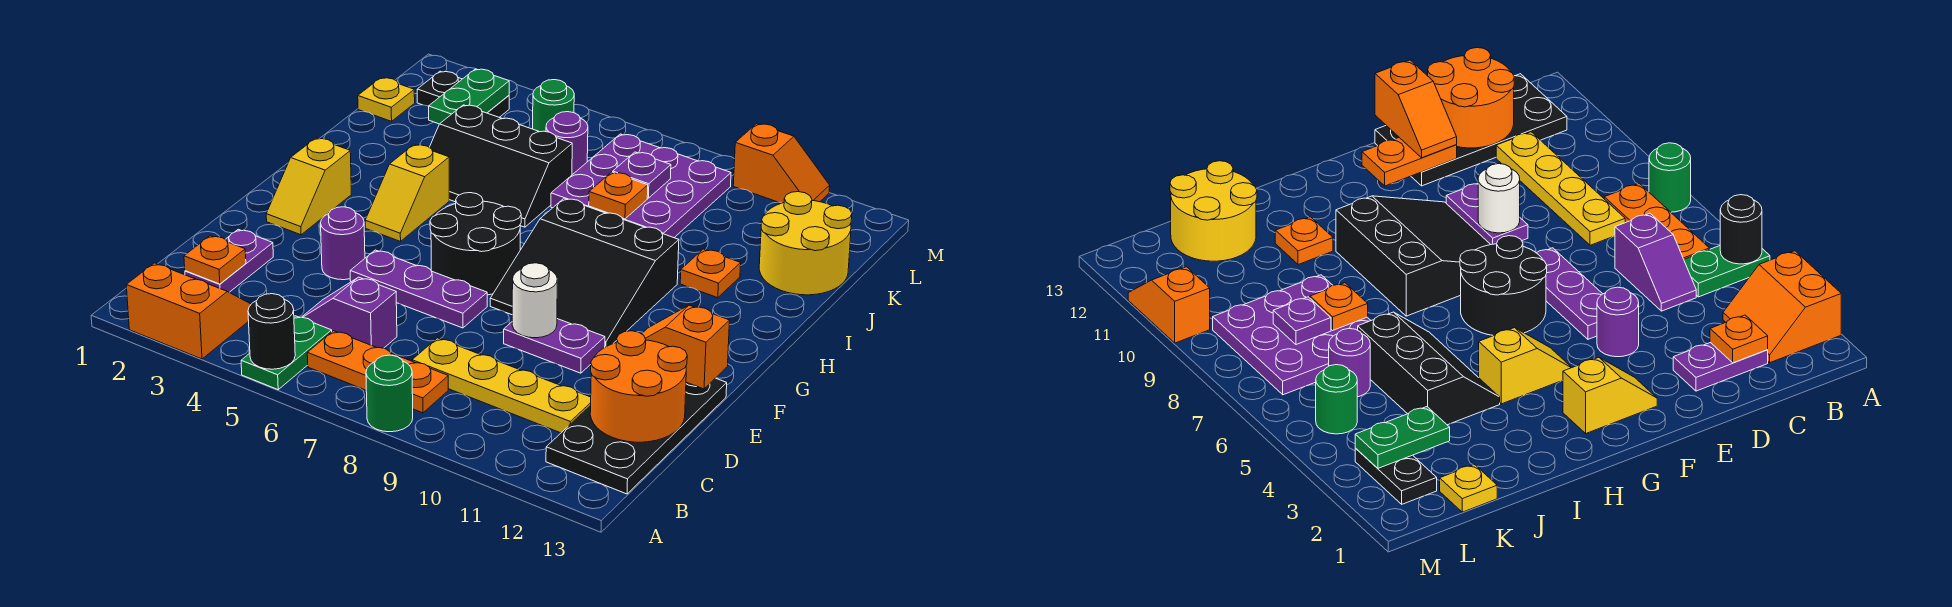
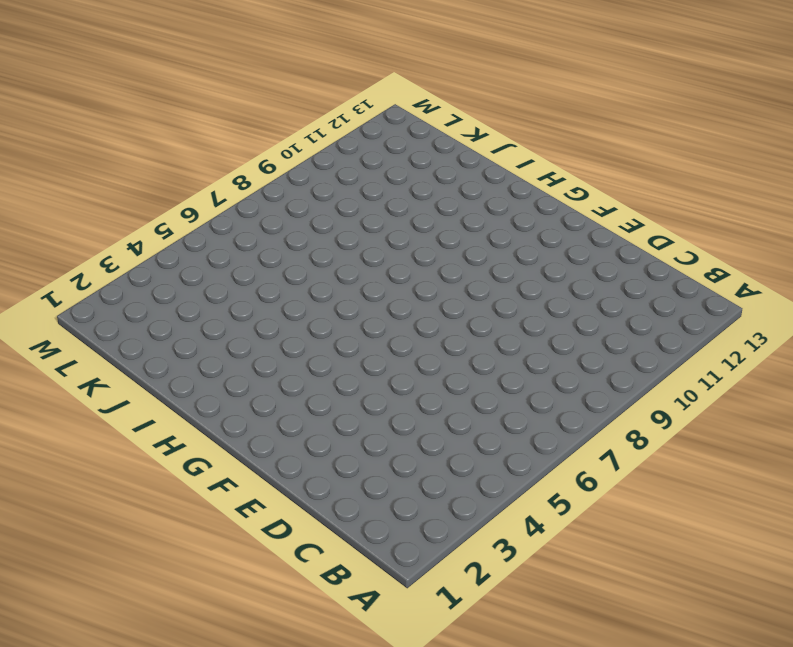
none -> orange 2x2 slope [126,263,251,359]
none -> green 1x2 plate [241,316,332,390]
none -> green 1x1 round brick [366,355,413,432]
none -> orange 1x3 plate [307,331,448,413]

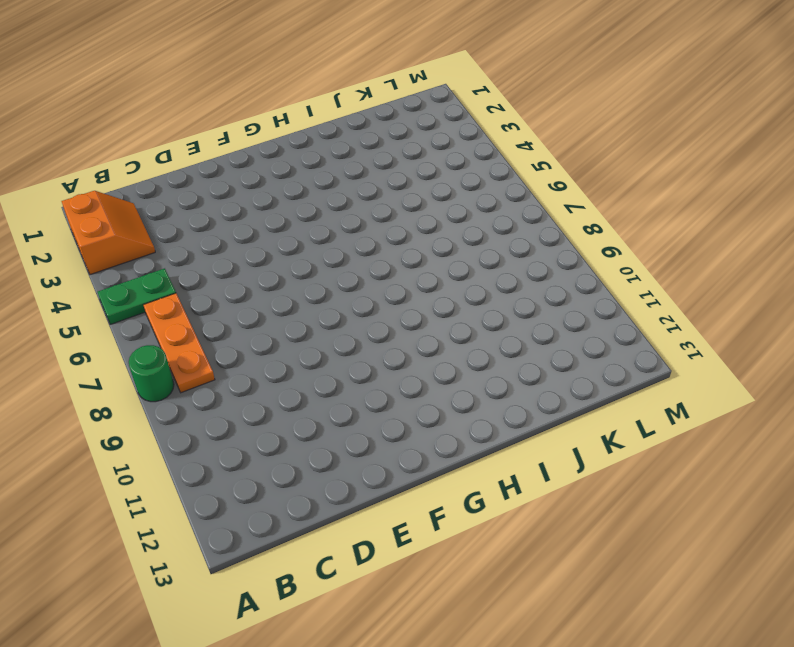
none -> black 2x4 plate [546,378,727,494]
none -> purple 1x2 plate [185,229,273,292]
none -> purple 1x2 slope [302,277,397,348]
none -> yellow 1x4 plate [412,338,591,433]

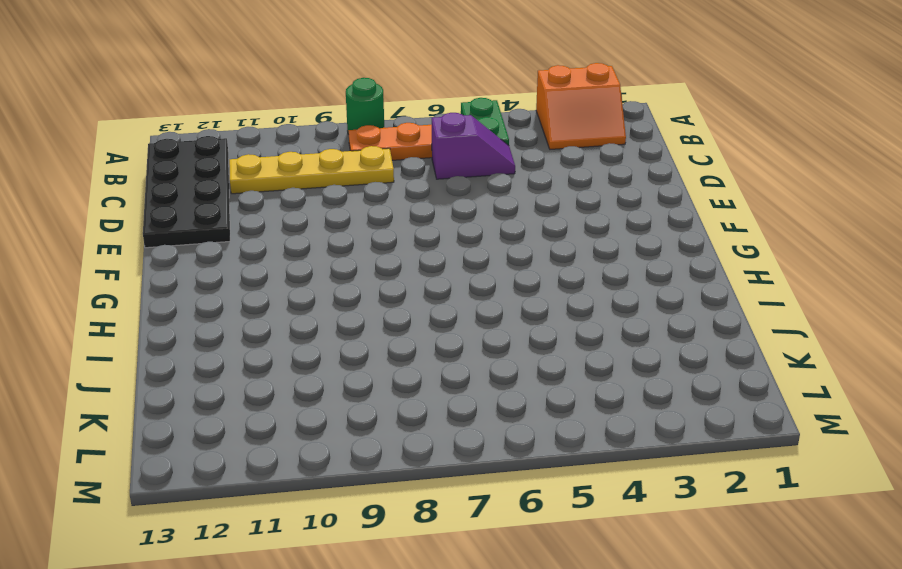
none -> purple 1x2 plate [185,229,273,292]
none -> purple 1x1 round brick [321,207,365,280]
none -> purple 1x3 plate [350,250,487,328]
none -> purple 1x2 plate [504,319,605,373]

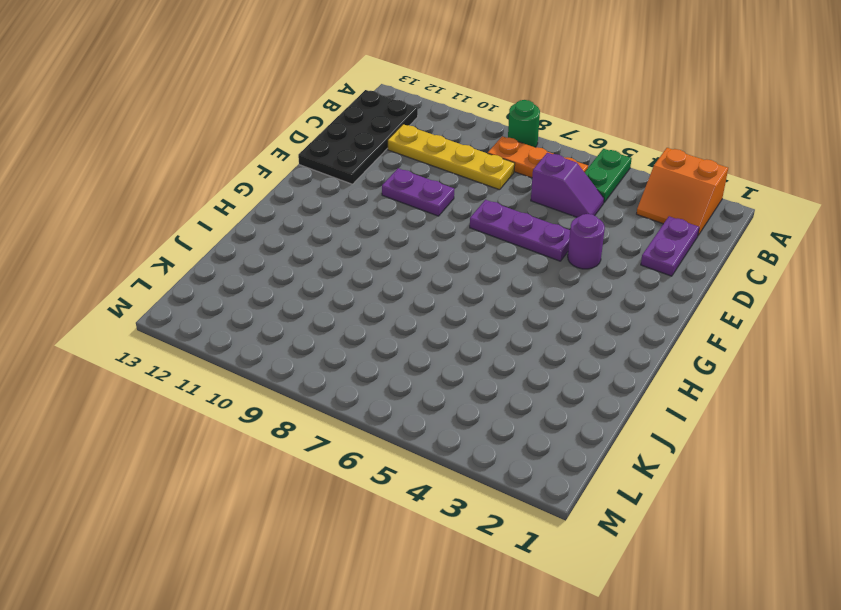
none -> yellow 1x2 slope [266,138,352,235]
none -> black 2x2 round brick [430,193,521,295]
none -> black 3x3 slope [490,198,679,347]
none -> yellow 1x2 slope [365,144,449,241]

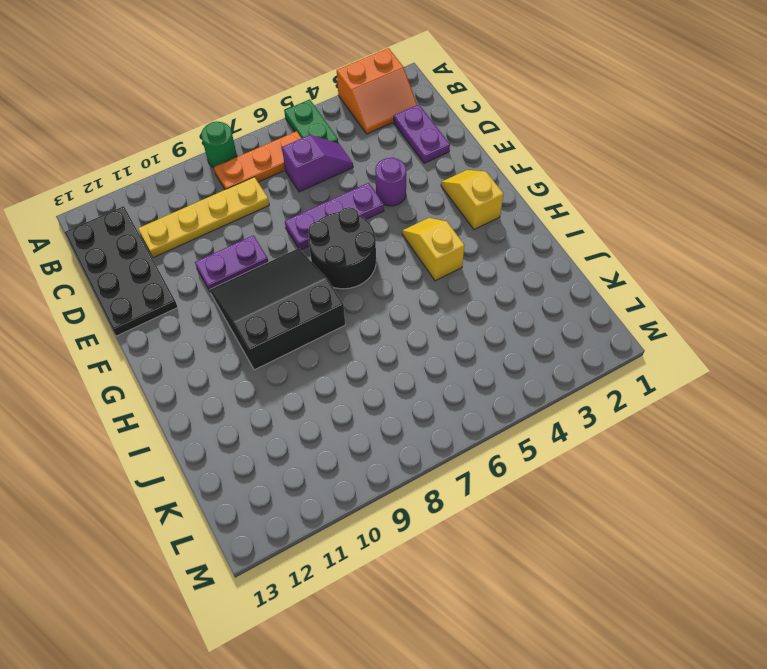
none -> black 2x3 slope [429,105,572,227]
none -> orange 1x1 plate [680,249,741,298]
none -> purple 3x3 plate [551,134,731,238]
none -> yellow 2x2 round brick [759,192,852,295]

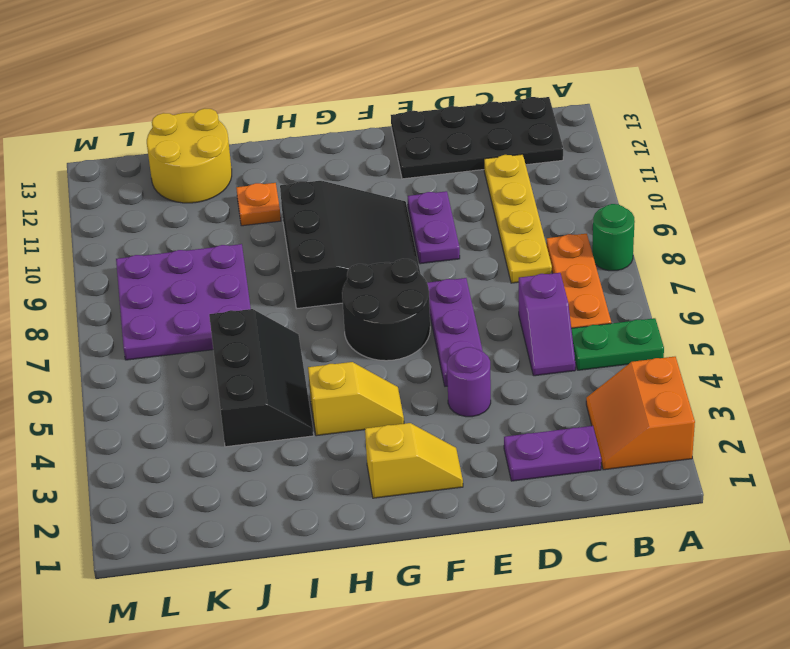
none -> yellow 1x1 plate [358,78,415,121]
none -> purple 1x1 round brick [546,112,588,175]
none -> black 1x2 plate [417,71,509,117]
none -> green 1x1 round brick [533,80,574,132]

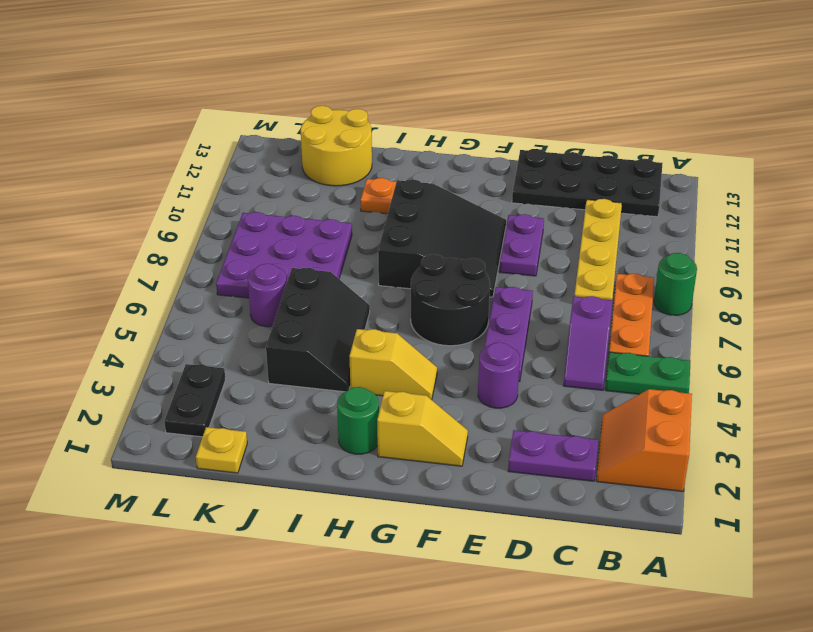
green 1x1 round brick [337,387,379,454] -> green 1x1 round brick moved to [533,80,574,132]
none -> orange 1x2 slope [733,124,830,203]
none -> black 1x1 round brick [248,294,295,369]
none -> orange 1x1 plate [184,235,246,284]
none -> orange 2x2 round brick [590,331,687,442]

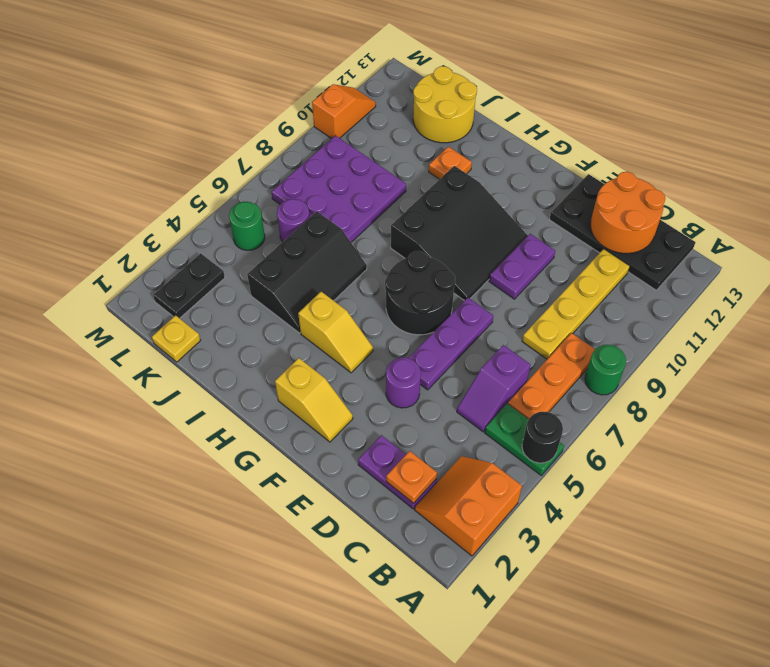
none -> white 1x1 round brick [512,263,557,338]
none -> orange 1x2 plate [1362,138,1457,186]
none -> orange 1x1 plate [589,172,648,219]
none -> green 1x2 plate [428,69,509,124]

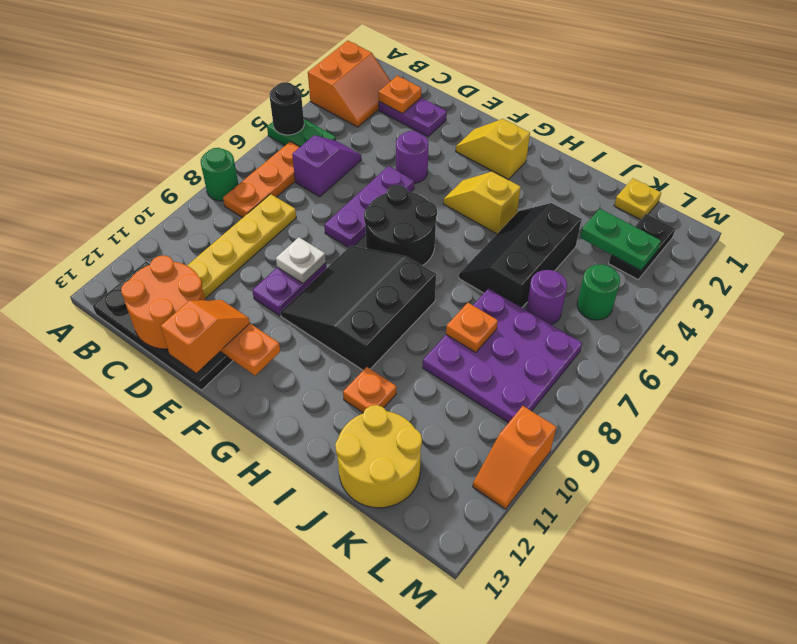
white 1x1 plate [276,237,326,284] -> white 1x1 round brick [512,263,557,338]
none -> purple 1x1 plate [613,152,671,198]

